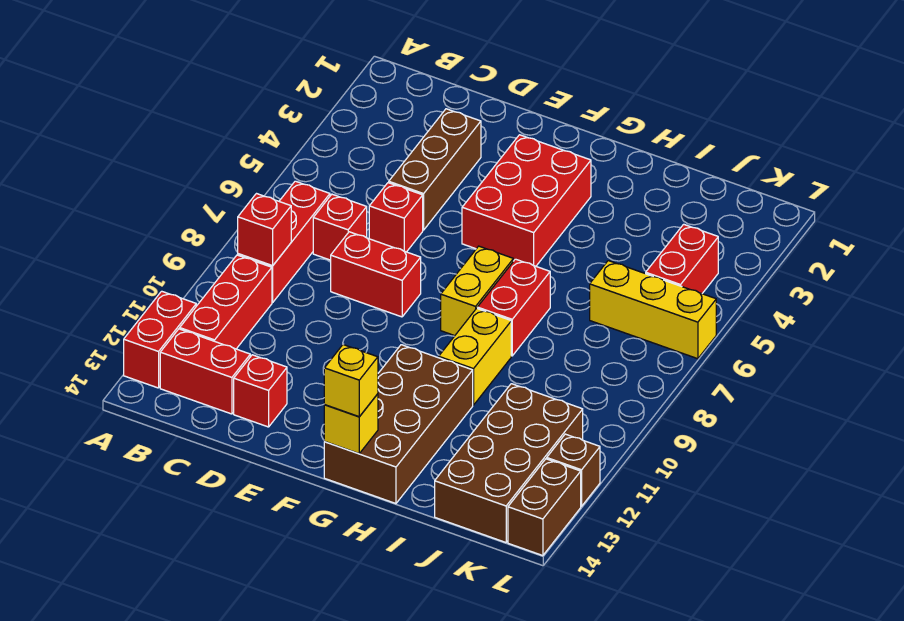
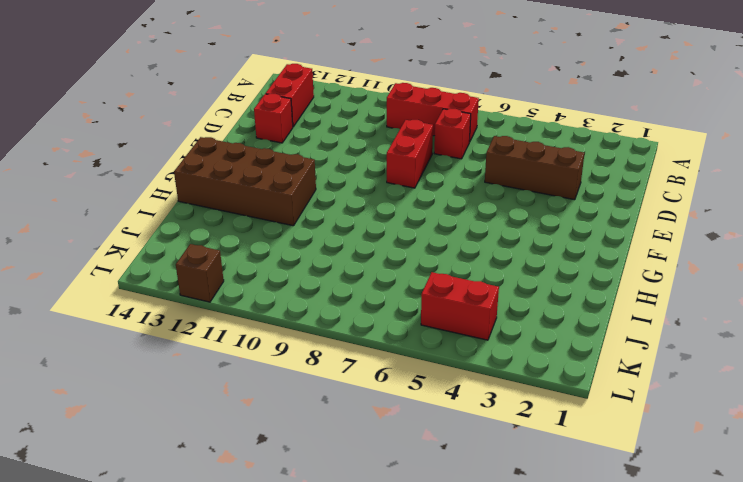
none -> red 1x2 brick [124,291,196,388]
none -> red 1x3 brick [180,255,272,349]
none -> red 1x1 brick [369,183,423,252]

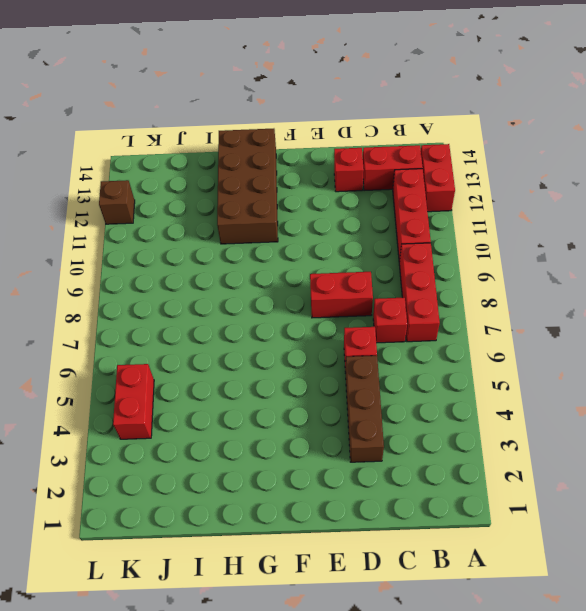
none -> red 2x3 brick [462,135,591,266]
none -> yellow 1x2 brick [441,246,513,336]
none -> red 1x2 brick [477,259,550,356]

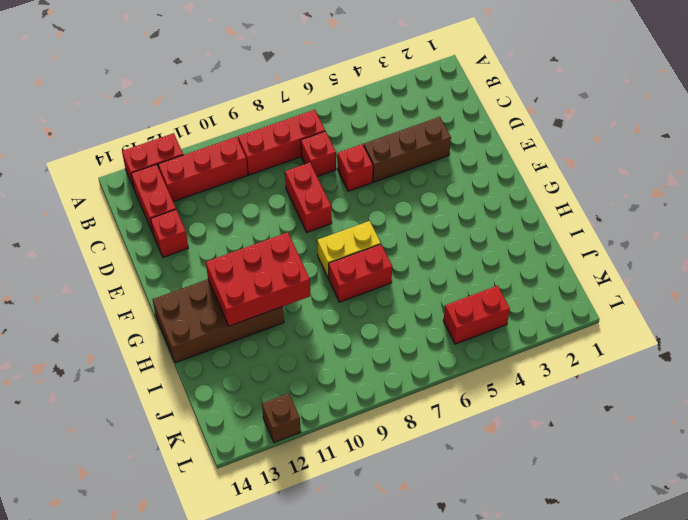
red 2x3 brick [206,232,311,326] -> red 2x3 brick moved to [462,135,591,266]
none -> yellow 1x2 brick [439,308,511,405]
none -> yellow 1x3 brick [590,261,716,359]
none -> brown 2x4 brick [435,384,583,542]

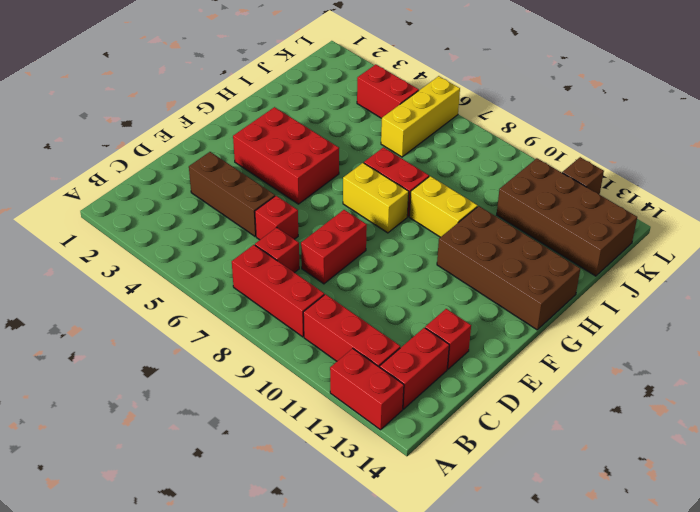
none -> brown 1x2 brick [508,459,581,556]
none -> red 1x1 brick [238,194,291,266]
none -> yellow 1x1 brick [324,394,378,453]

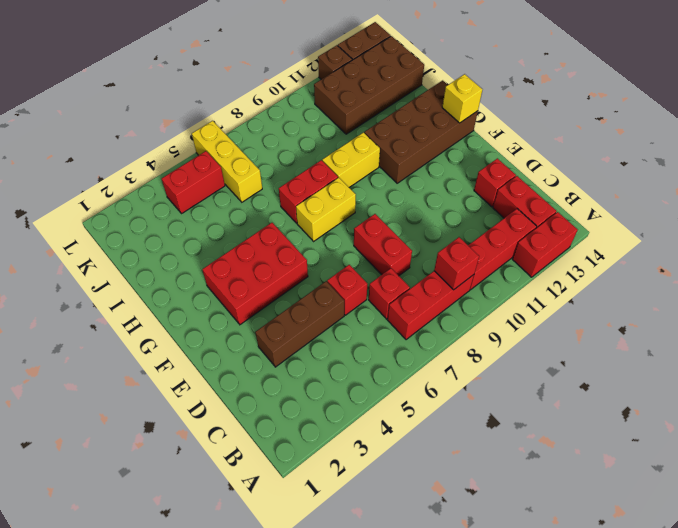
none -> yellow 1x1 brick [324,345,378,417]

